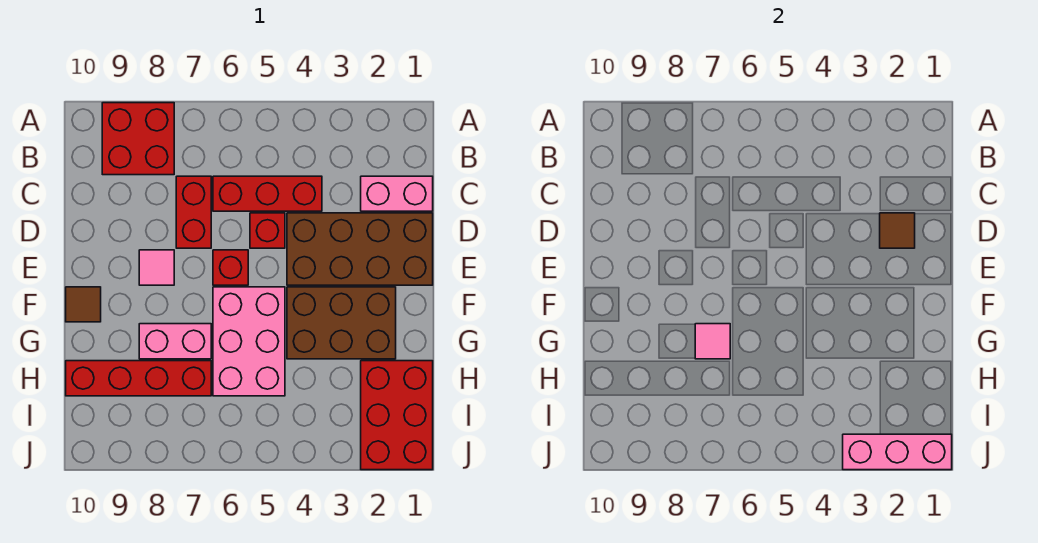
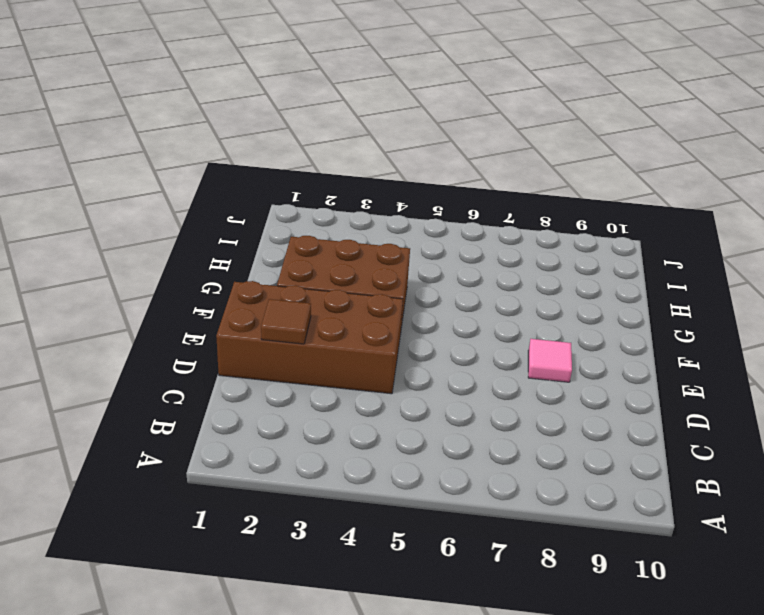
none -> red 2x2 brick [102,103,174,175]
none -> pink 1x2 brick [361,176,433,211]
none -> red 1x3 brick [213,176,322,211]

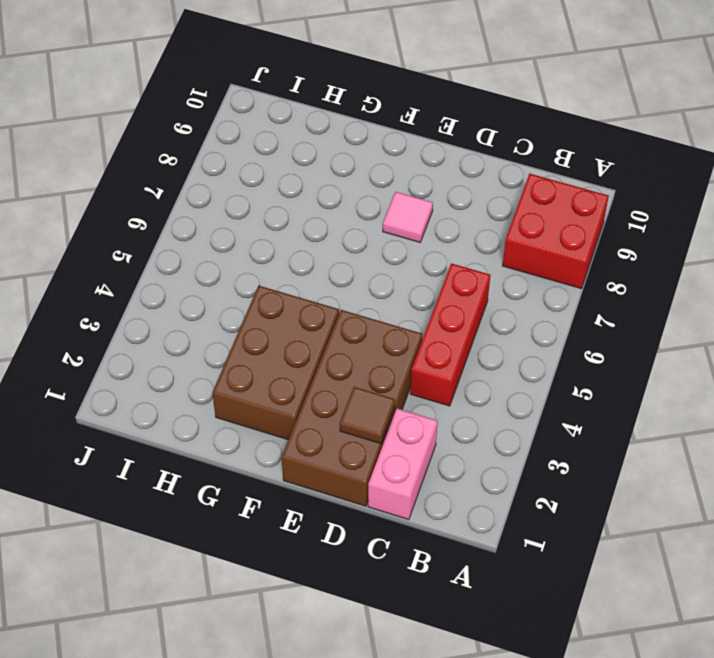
none -> red 1x2 brick [176,176,211,248]
none -> red 1x1 brick [250,213,285,248]
none -> red 1x1 brick [213,250,248,285]

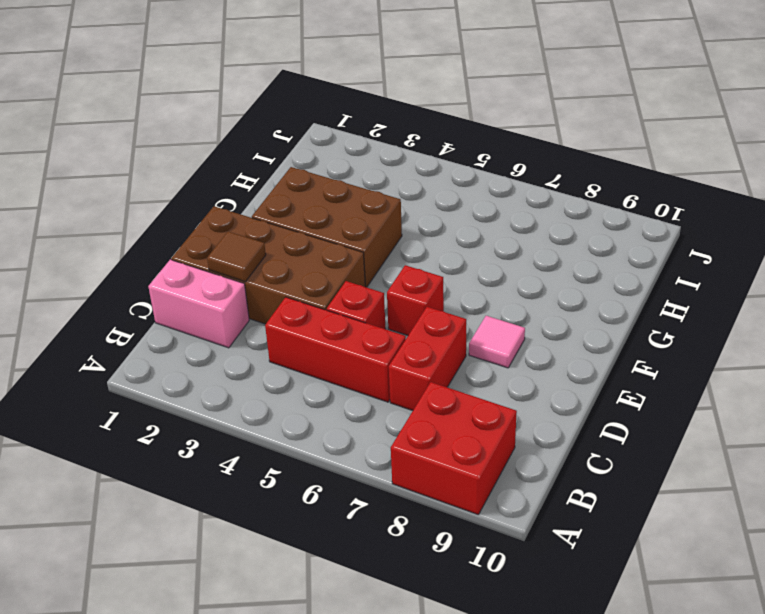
none -> pink 2x3 brick [213,287,285,396]
none -> brown 1x1 tile [66,287,101,322]
none -> pink 1x2 brick [139,324,211,359]

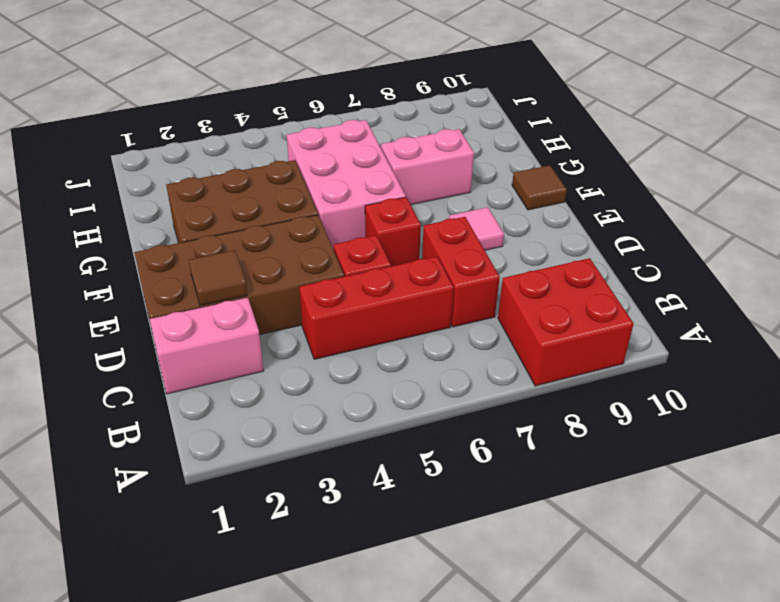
none -> red 2x3 brick [361,361,433,470]
none -> red 1x4 brick [66,361,211,396]
none -> pink 1x1 tile [695,324,730,359]

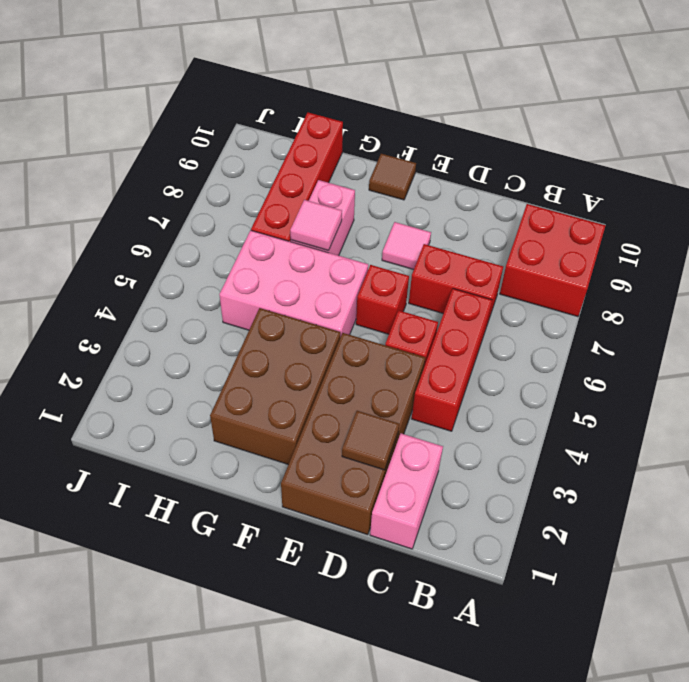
none -> red 2x3 brick [361,361,433,470]
none -> pink 1x3 brick [843,434,952,470]

